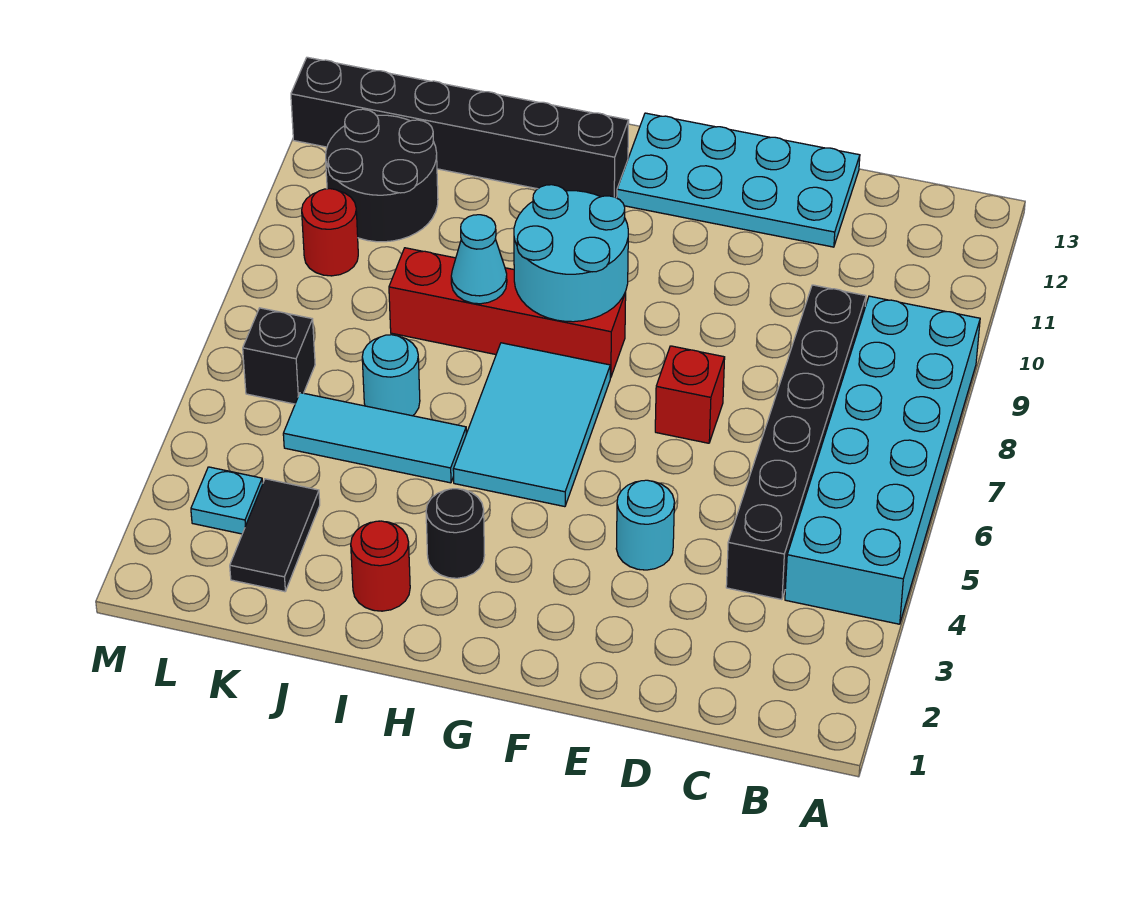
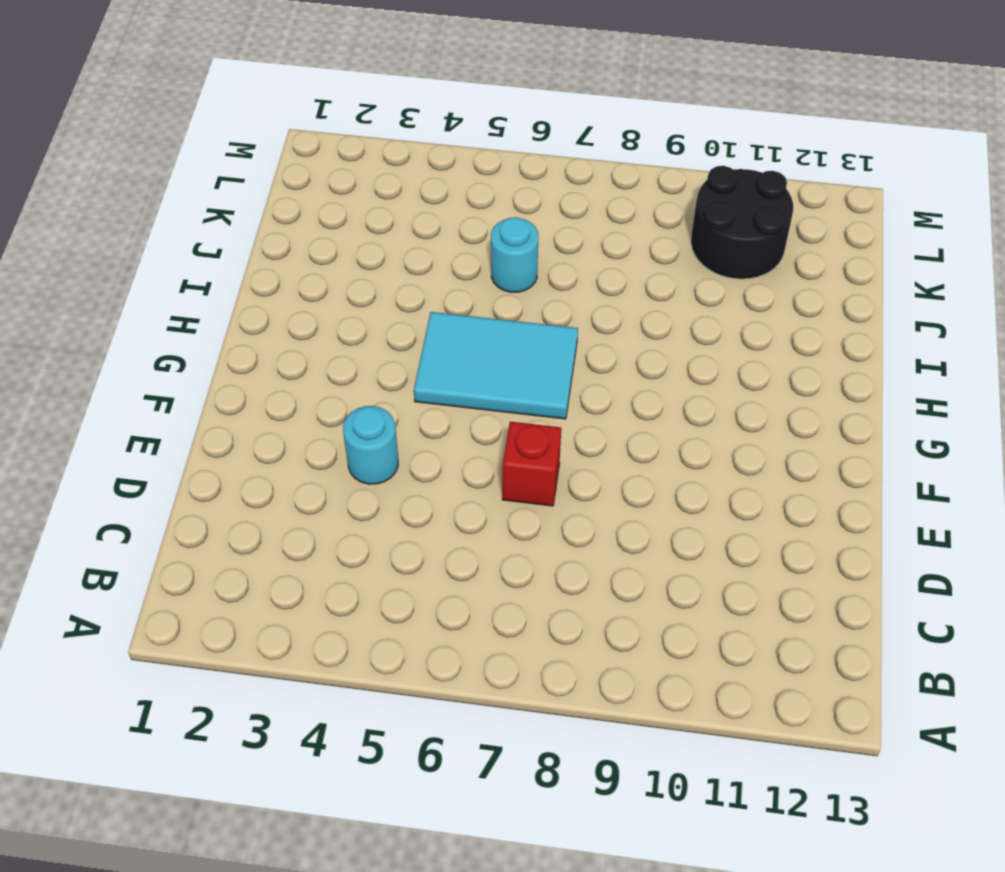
none -> cyan 2x6 brick [785,296,980,624]
none -> black 1x6 brick [726,285,866,600]
none -> cyan 2x4 plate [617,113,860,247]

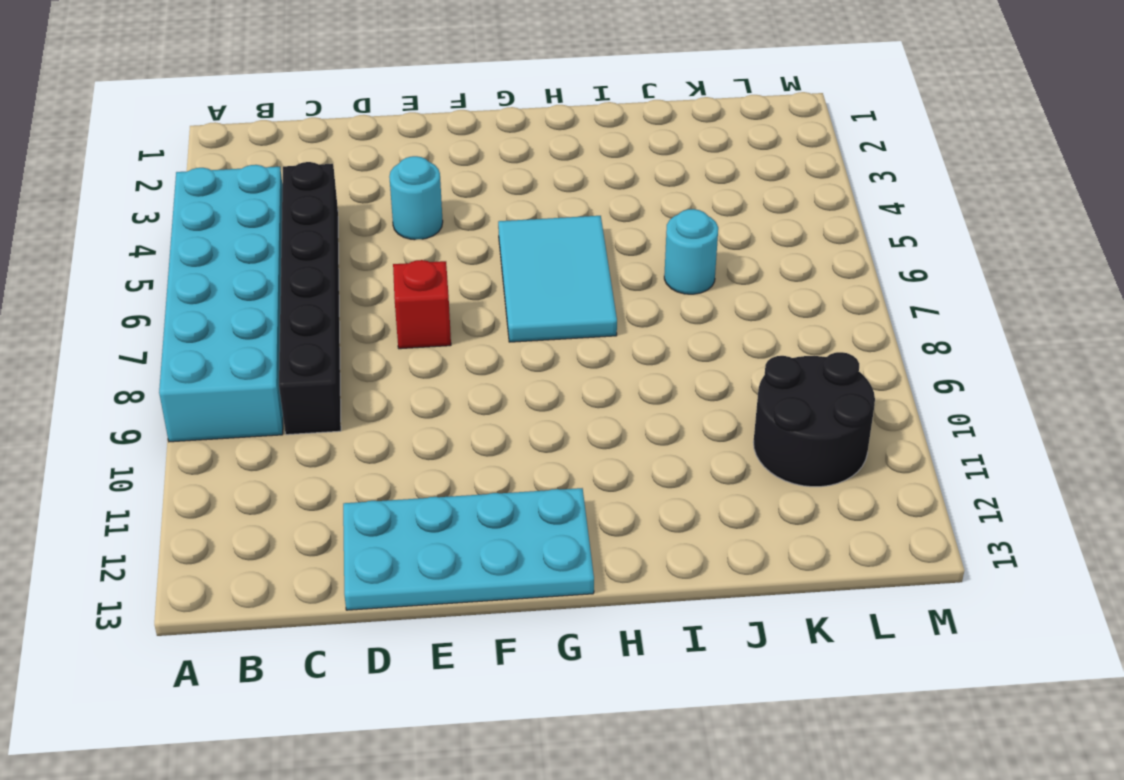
none -> red 1x4 brick [389,248,626,378]
none -> black 1x1 round brick [426,489,484,578]
none -> black 1x6 brick [291,57,629,198]

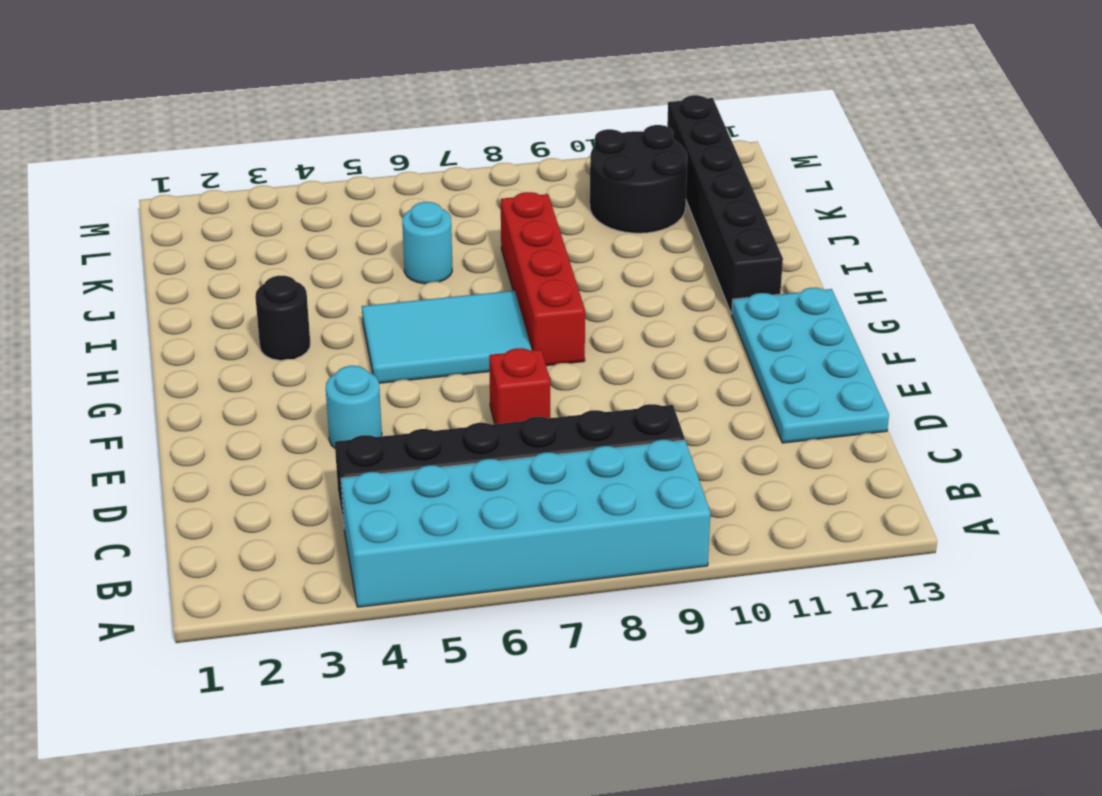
none -> red 1x1 round brick [351,521,410,611]
none -> cyan 1x3 tile [283,393,466,483]
none -> black 1x2 tile [230,479,320,592]

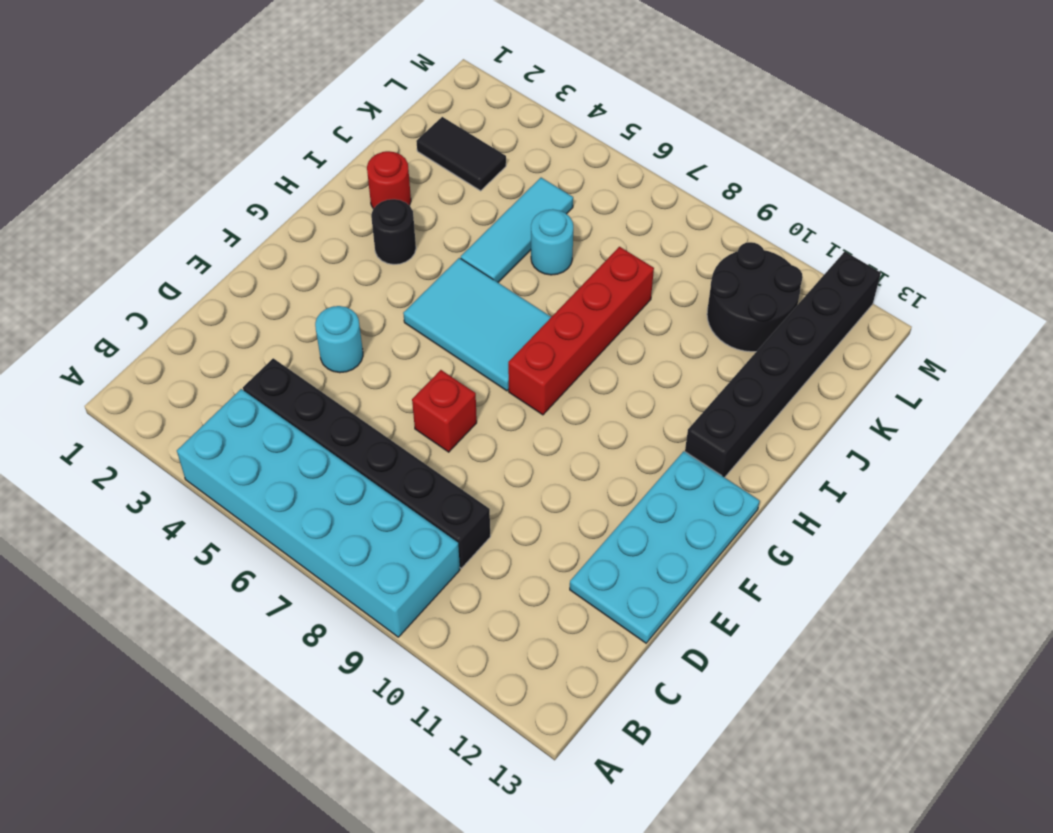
none -> cyan 1x1 plate [191,467,263,534]
none -> black 1x1 brick [243,308,315,404]
none -> red 1x1 round brick [302,189,358,276]

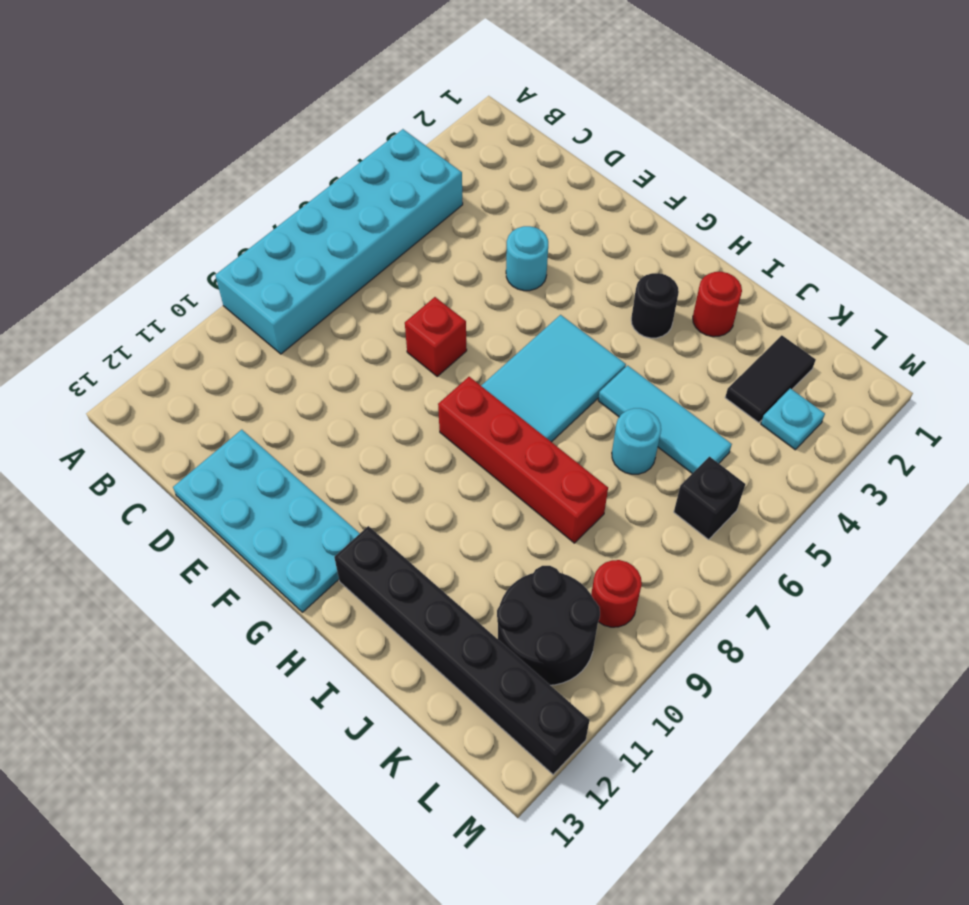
none -> black 1x6 brick [726,285,866,600]
none -> cyan 2x2 round brick [514,185,628,322]
none -> cyan 1x1 cone [451,215,507,304]

